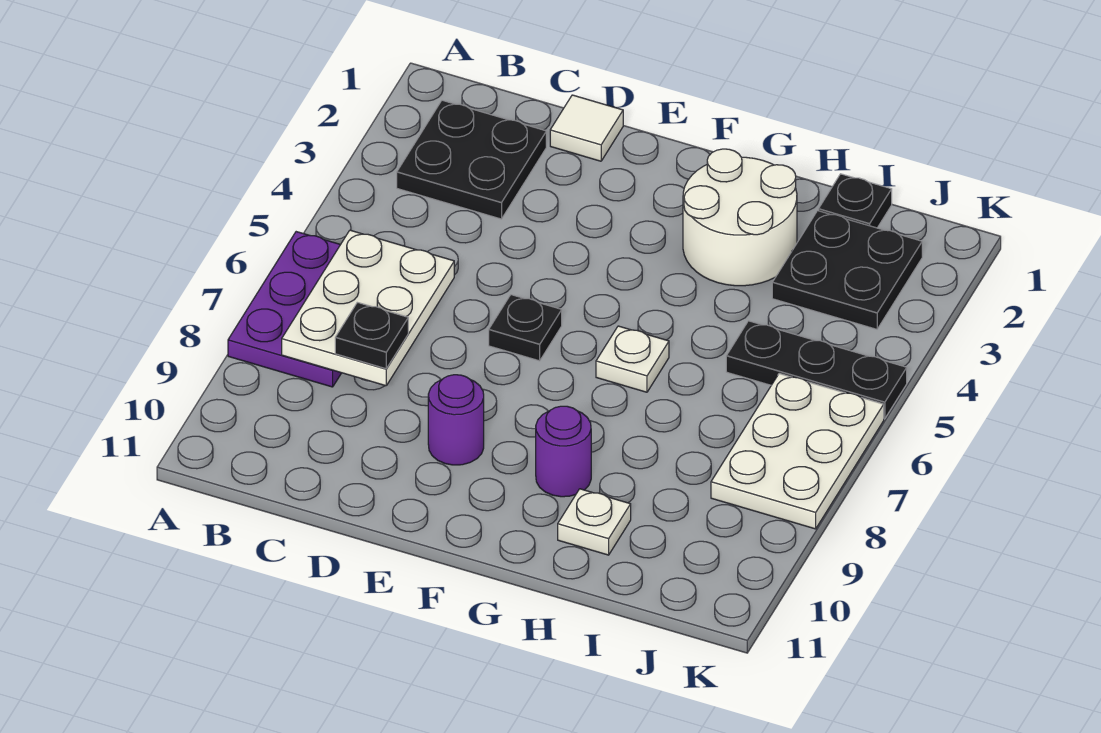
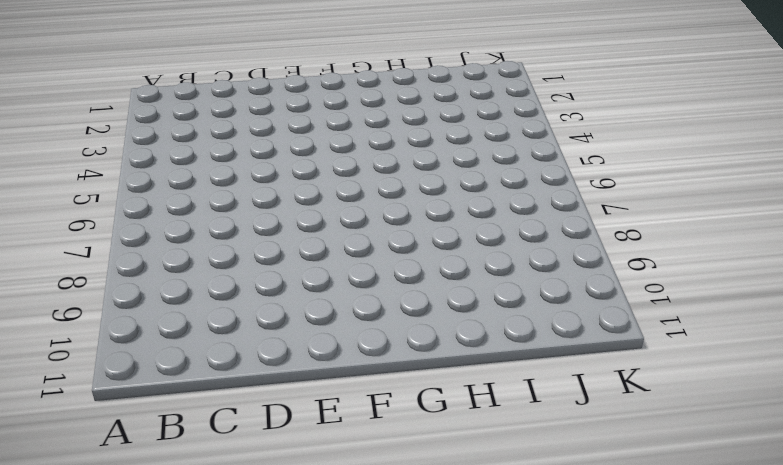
none -> purple 2x3 plate [228,232,341,387]
none -> black 2x2 plate [397,100,546,219]
none -> white 1x1 tile [550,95,623,161]

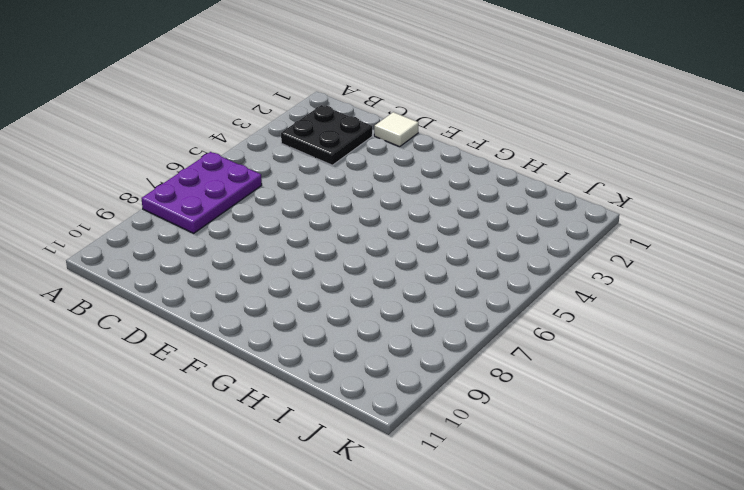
none -> black 1x1 plate [489,295,562,361]
none -> purple 1x1 round brick [428,375,484,465]
none -> white 2x2 round brick [683,149,797,286]

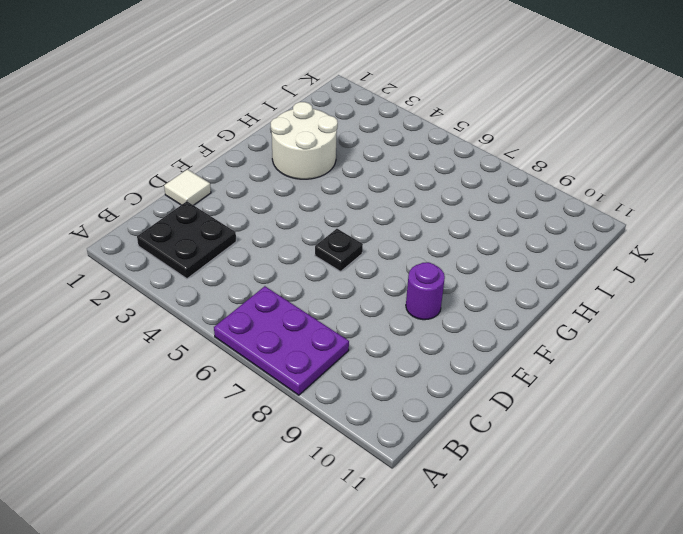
none -> white 1x1 plate [596,326,669,392]
none -> purple 1x1 round brick [536,406,591,497]
none -> white 1x1 plate [558,489,631,555]

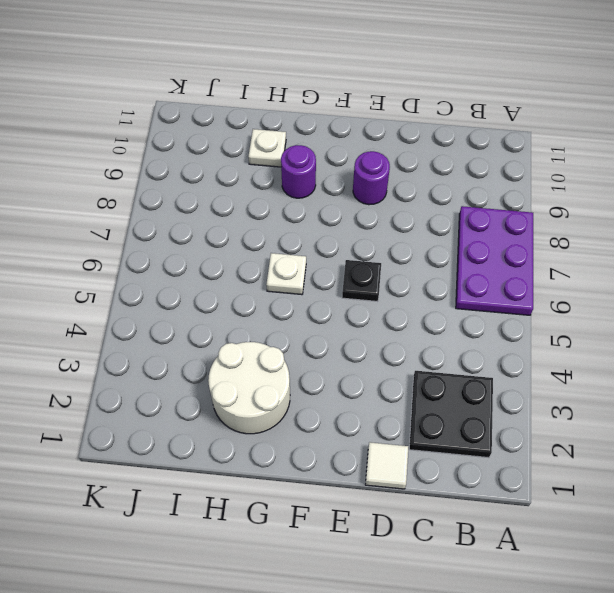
none -> black 1x1 plate [819,174,892,228]
none -> black 2x2 plate [772,211,922,329]
none -> black 1x3 plate [726,321,907,419]

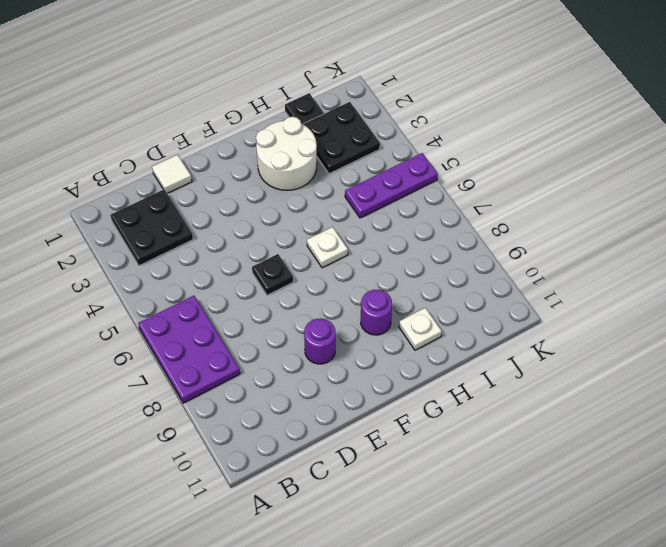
purple 1x3 plate [345,153,438,218] -> black 1x3 plate [726,321,907,419]
none -> white 2x3 plate [711,373,884,529]
none -> white 2x3 plate [282,230,454,386]
none -> black 1x1 plate [335,302,408,369]

